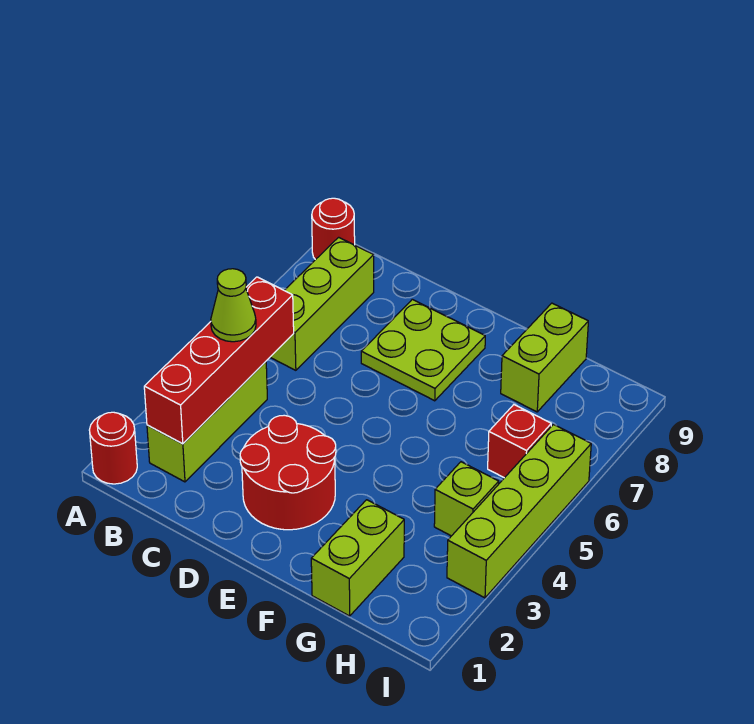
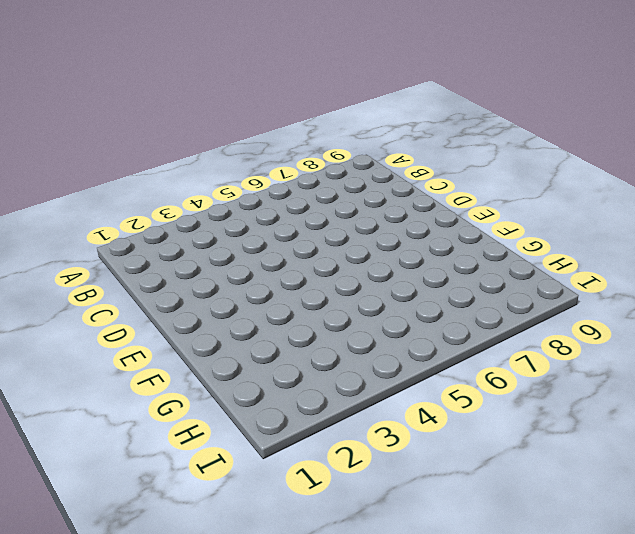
none -> red 1x1 round brick [89,412,137,484]
none -> red 1x1 round brick [312,198,355,260]
none -> lime 1x3 brick [147,362,267,482]

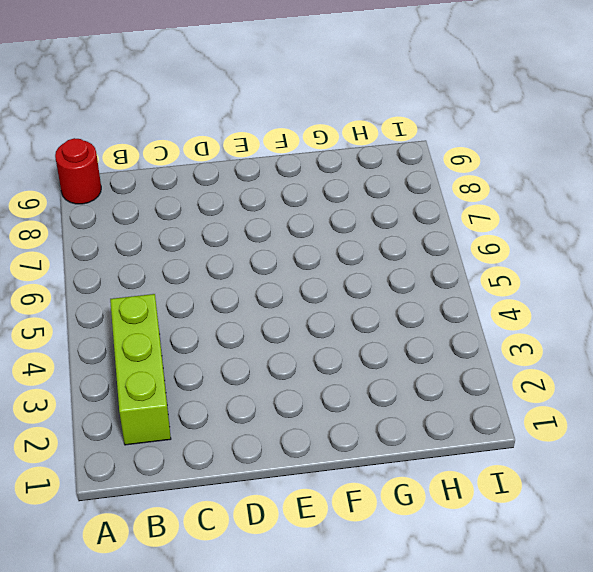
none -> red 1x1 round brick [89,412,137,484]
none -> lime 1x3 brick [270,237,374,370]
none -> red 2x2 round brick [240,415,336,530]

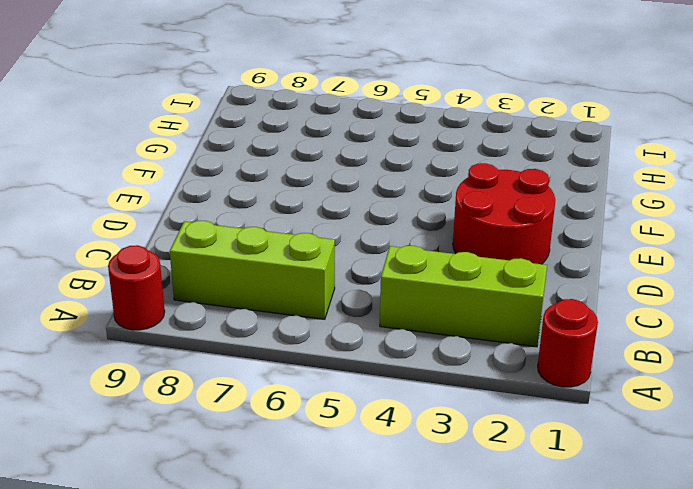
none -> lime 2x2 plate [361,299,485,401]
none -> lime 1x2 brick [311,500,404,616]
none -> lime 1x2 brick [501,303,588,412]

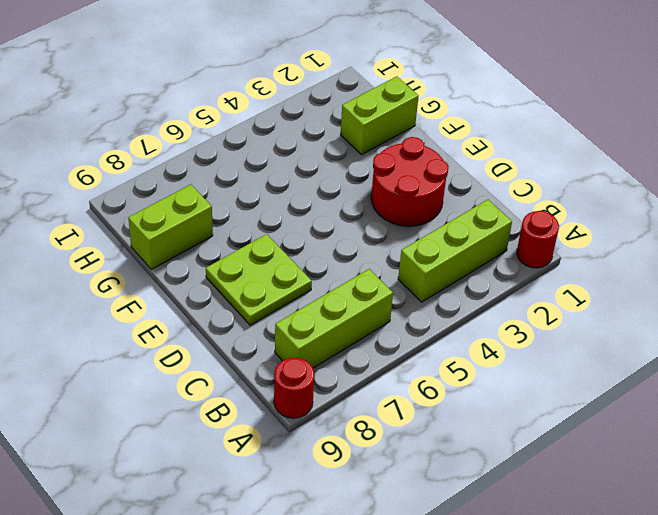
none -> lime 1x1 brick [434,462,499,536]
none -> red 1x1 brick [488,405,551,478]
none -> lime 1x4 brick [447,424,591,598]

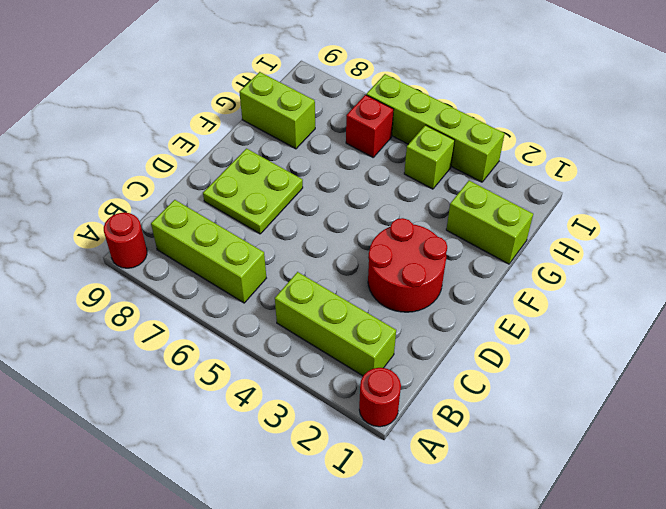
none -> red 1x4 brick [144,277,294,444]
none -> lime 1x1 cone [211,269,256,342]

